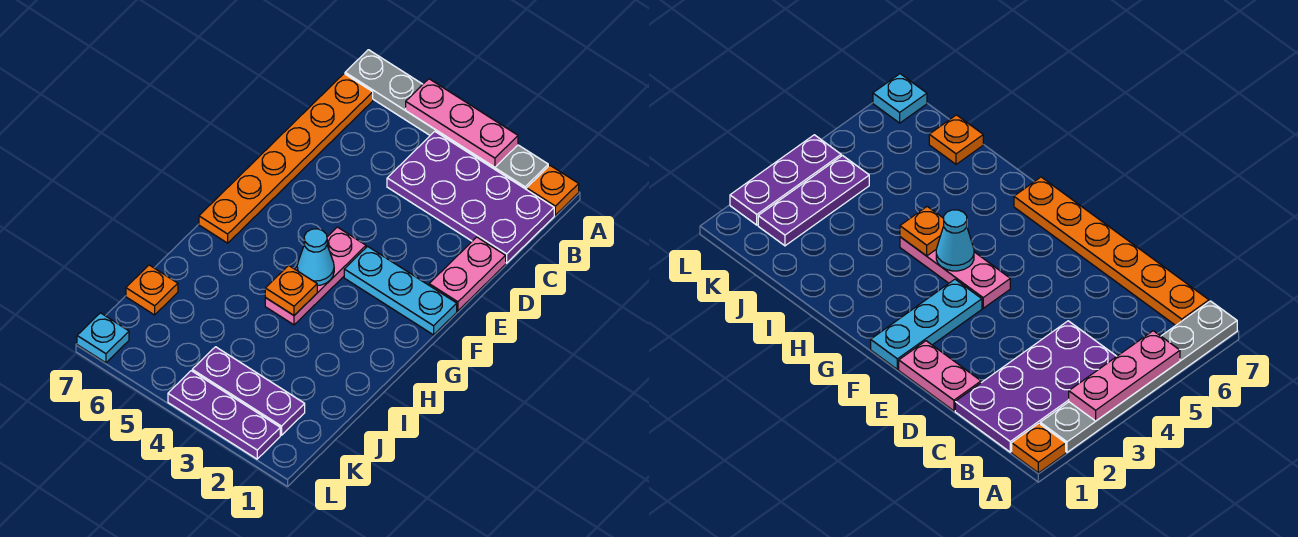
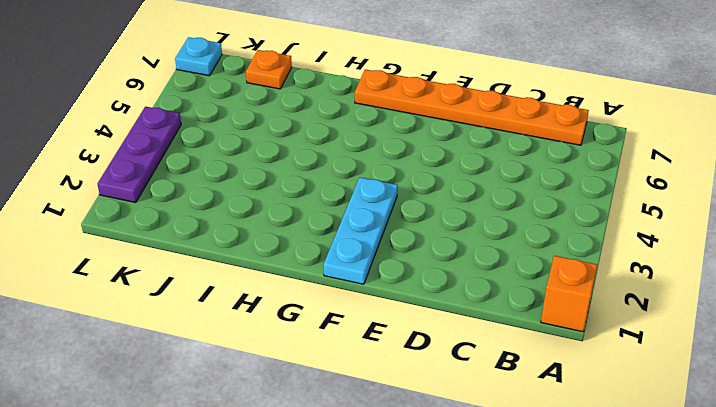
orange 1x1 brick [541,256,597,332] -> orange 1x1 plate [527,165,579,215]
none -> grey 1x6 plate [345,50,548,190]
none -> purple 2x4 plate [387,131,554,263]
none -> pink 1x2 plate [429,237,506,311]

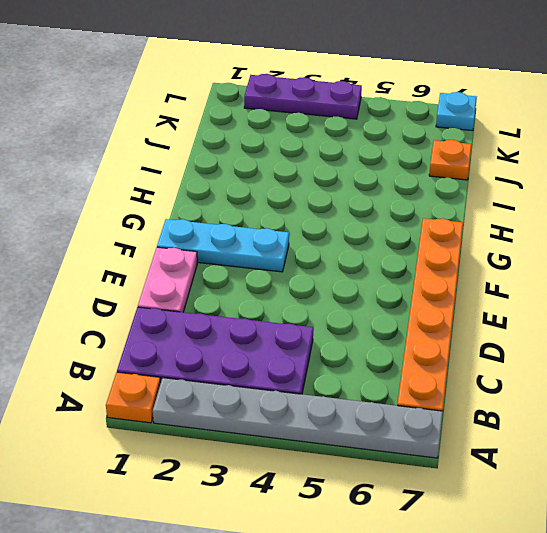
none -> pink 1x3 plate [265,227,366,325]
none -> purple 1x3 plate [192,347,305,435]
none -> pink 1x3 plate [406,79,518,167]

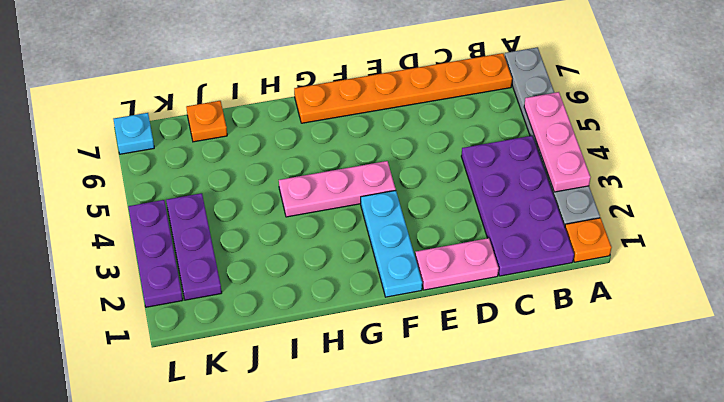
none -> cyan 1x1 cone [297,229,334,286]
none -> orange 1x1 plate [265,265,317,315]

